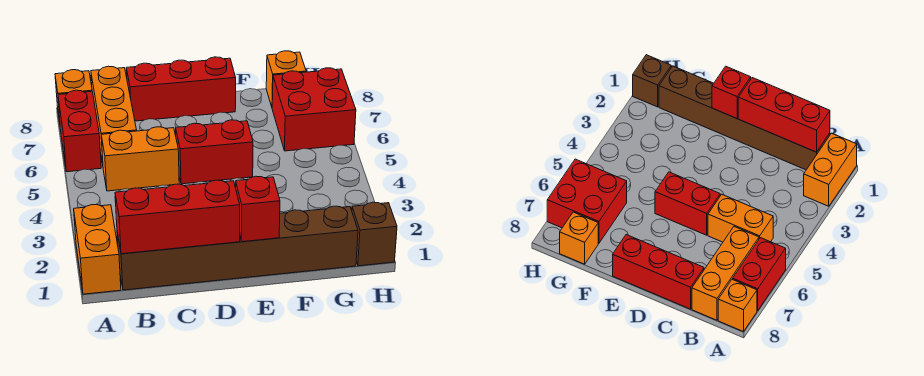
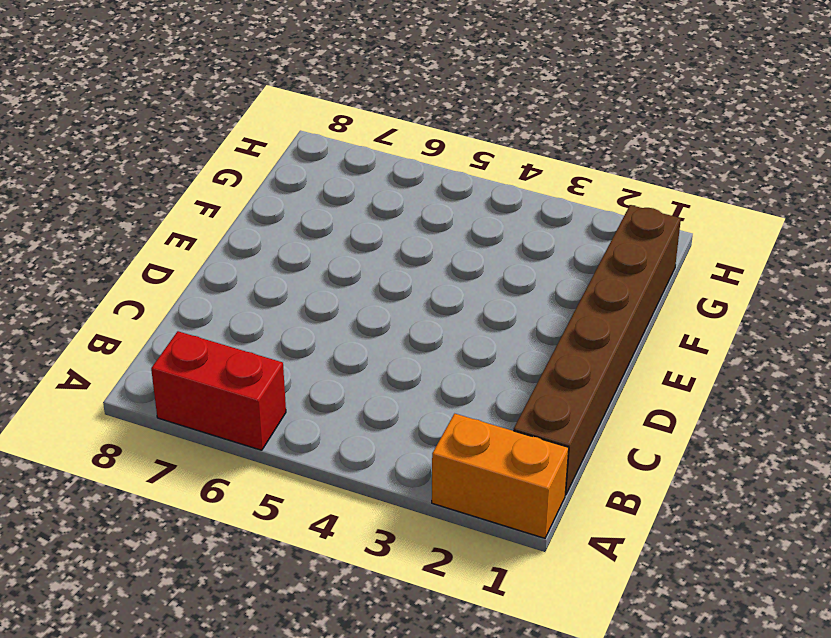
none -> orange 1x1 brick [55,70,92,122]
none -> orange 1x2 brick [101,127,179,191]
none -> orange 1x3 brick [91,66,137,165]

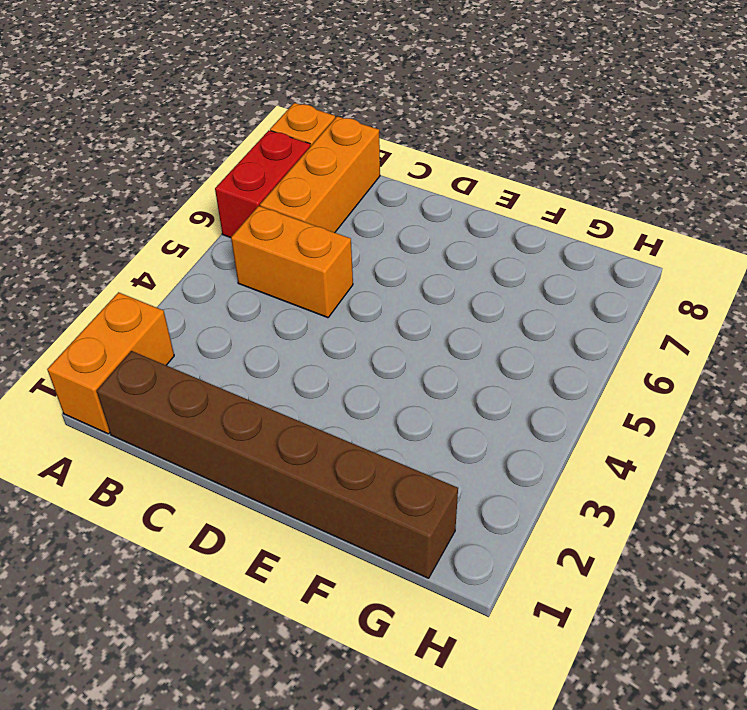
none -> red 1x3 brick [126,57,236,121]
none -> red 1x2 brick [176,120,253,184]
none -> red 2x2 brick [272,68,356,151]

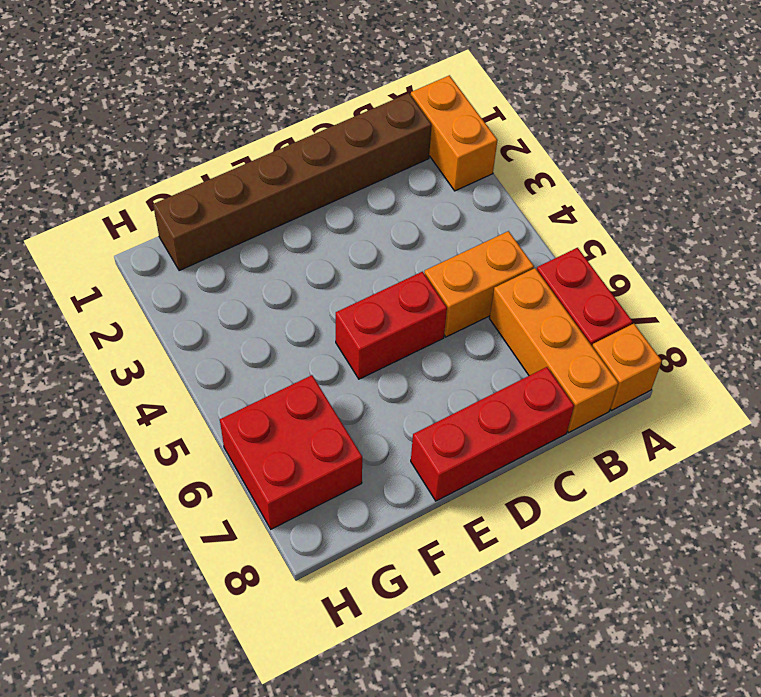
none -> orange 1x1 brick [266,51,306,107]
none -> brown 1x1 brick [352,202,397,266]
none -> red 1x3 brick [115,180,240,254]

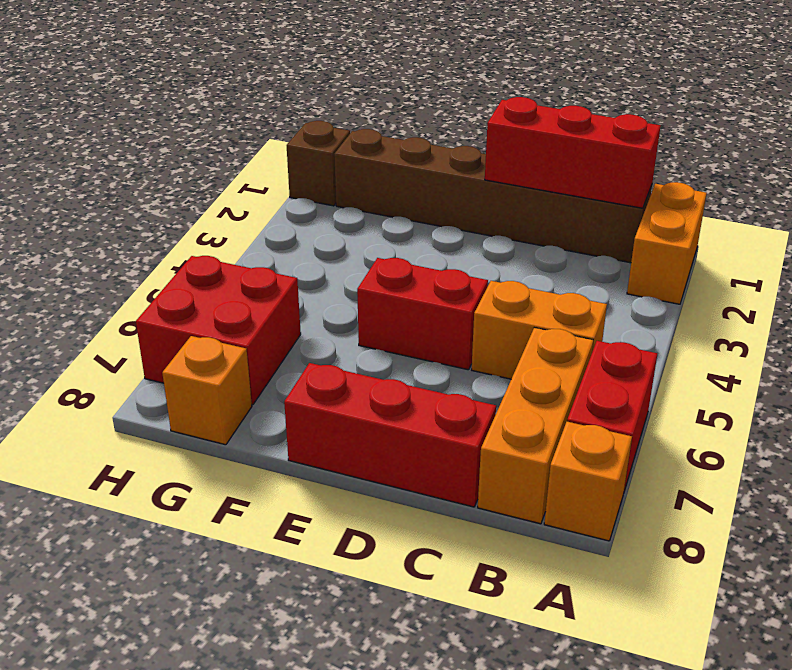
none -> red 1x1 brick [236,176,280,242]

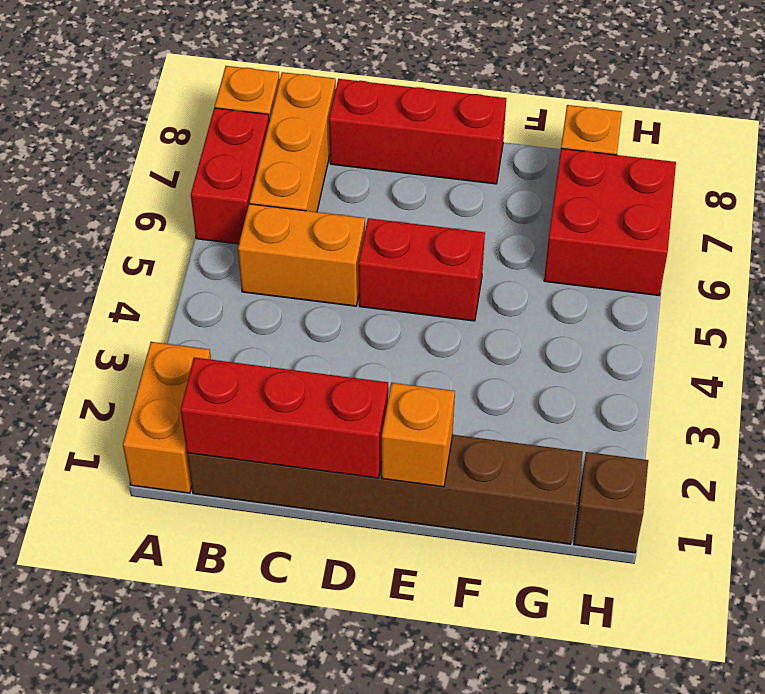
orange 1x1 brick [382,383,455,487] -> red 1x1 brick [236,176,280,242]

